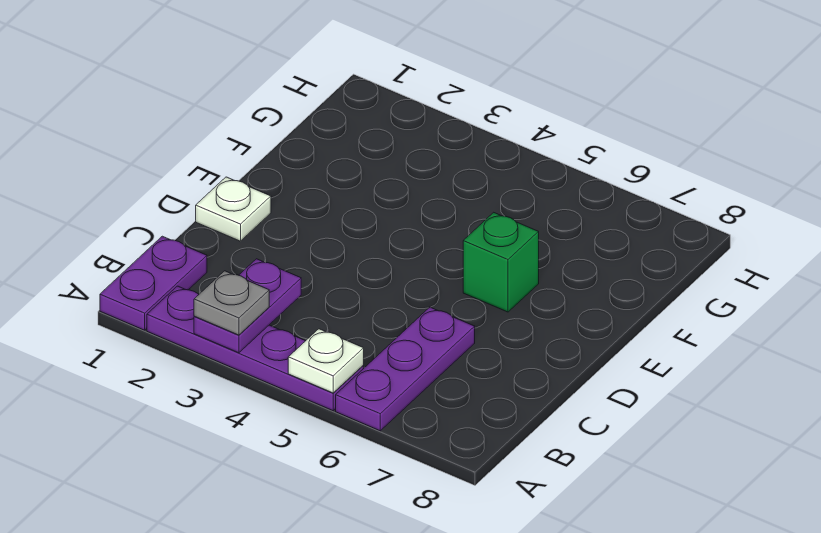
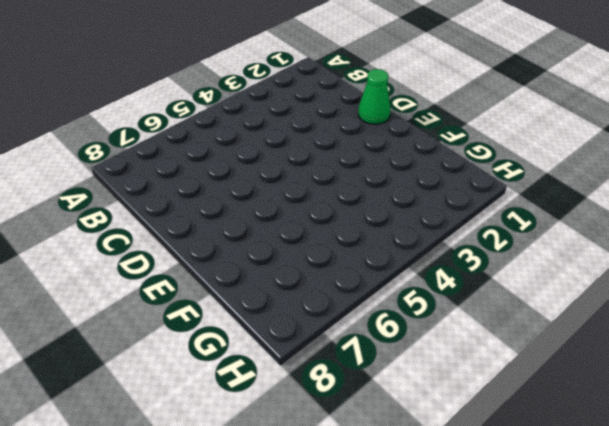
green 1x1 cone [358,69,391,124] -> white 1x1 plate [196,177,271,241]
none -> purple 1x2 plate [100,236,207,330]
none -> purple 1x4 plate [147,286,364,411]

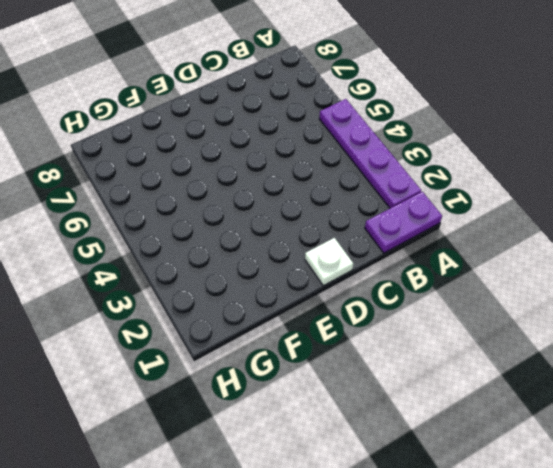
none -> purple 1x3 plate [336,307,475,431]
none -> green 1x1 brick [463,212,539,312]

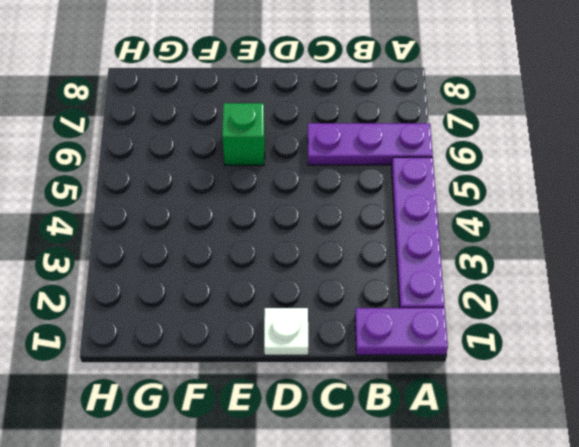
none -> purple 1x2 plate [194,259,301,353]
none -> white 1x1 plate [288,329,364,393]

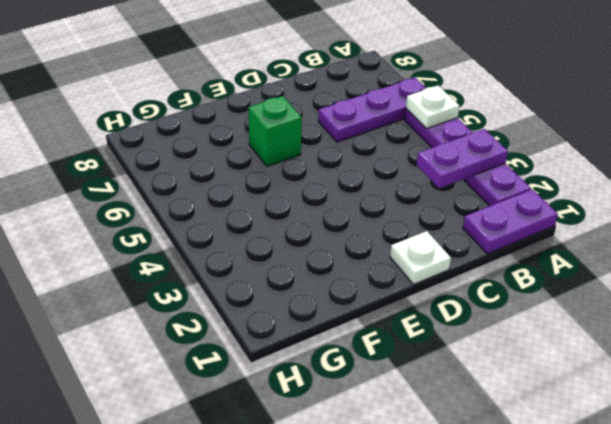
none -> grey 1x1 plate [194,271,269,335]

